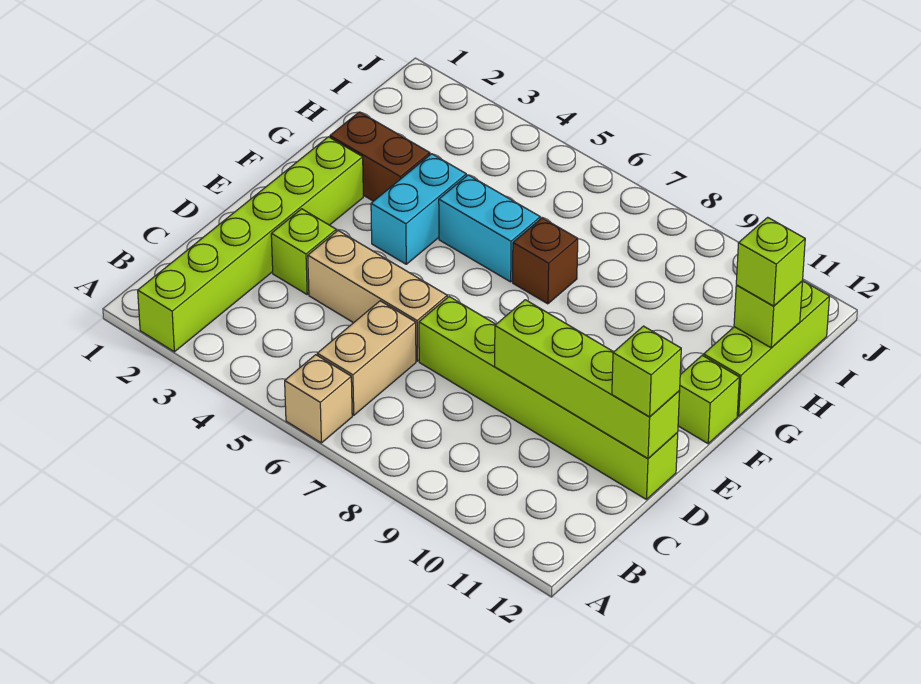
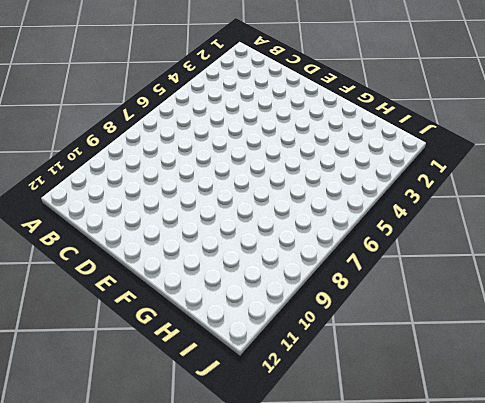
none -> lime 1x6 brick [138,137,363,352]
none -> tan 1x1 brick [285,355,352,443]
none -> tan 1x2 brick [317,301,416,415]

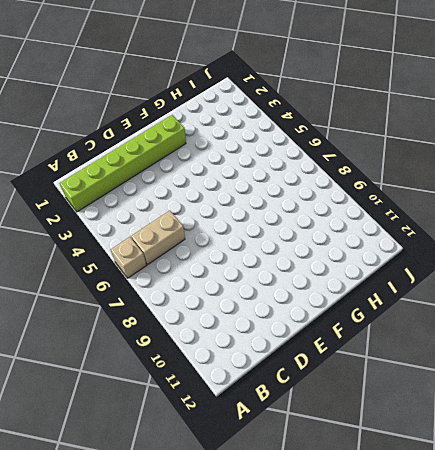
none -> lime 1x1 brick [271,209,336,294]
none -> tan 1x3 brick [308,231,447,361]
none -> lime 1x6 brick [419,297,678,500]

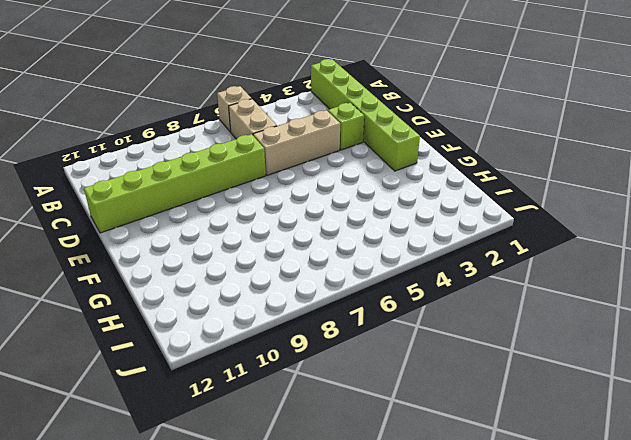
none -> cyan 1x2 brick [371,154,466,264]
none -> lime 1x1 brick [678,355,739,444]
none -> brown 1x2 brick [330,112,430,201]

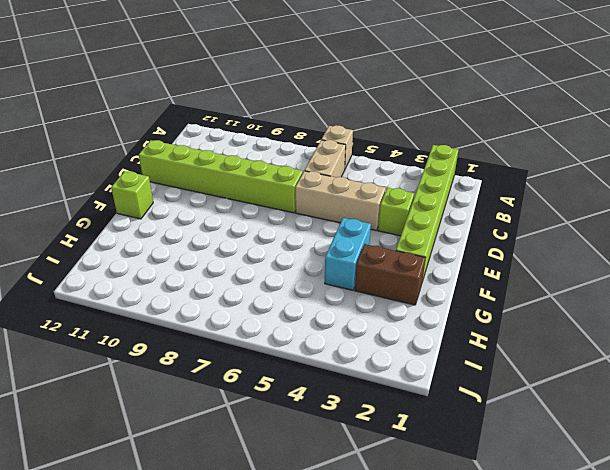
none -> cyan 1x2 brick [439,175,540,282]
none -> brown 1x1 brick [513,218,578,304]
none -> lime 1x3 brick [704,281,829,416]

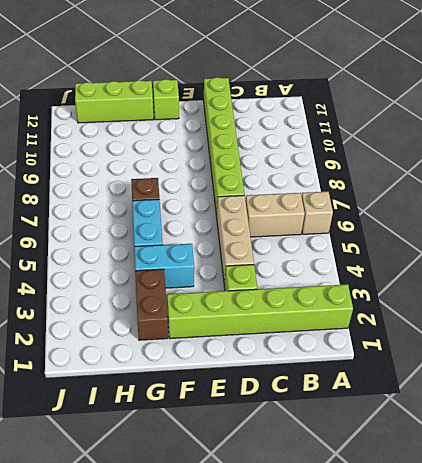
none -> lime 1x4 brick [495,300,680,458]
none -> lime 1x1 brick [734,281,803,348]
none -> lime 1x1 brick [612,326,681,417]

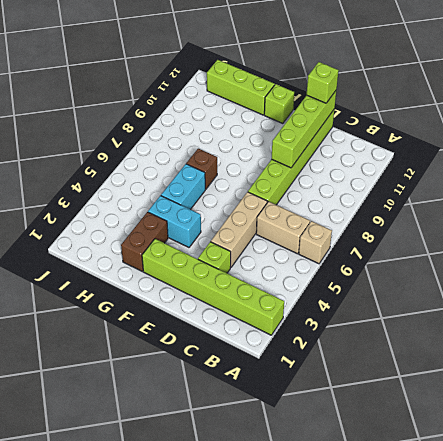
none -> lime 1x1 brick [734,281,803,348]
none -> lime 1x1 brick [736,217,805,306]

